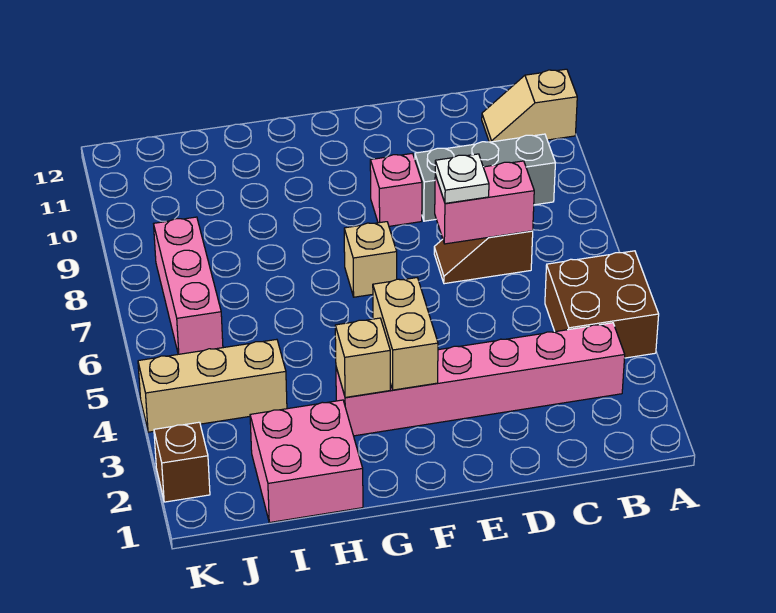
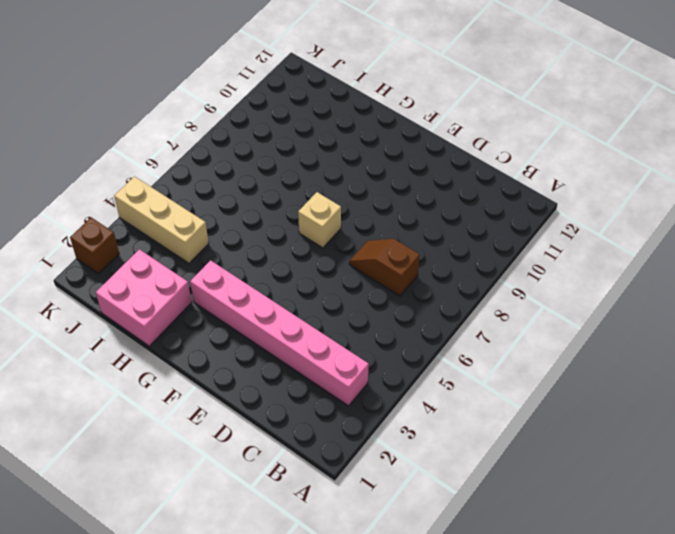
none -> brown 2x2 brick [545,251,659,358]
none -> tan 1x2 slope [482,69,577,142]
none -> grey 1x3 brick [415,134,555,221]

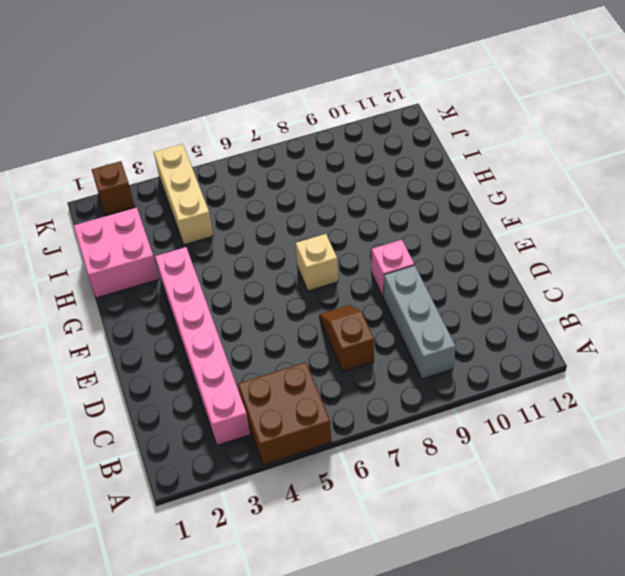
none -> tan 1x2 slope [482,69,577,142]
none -> pink 1x3 brick [154,217,223,354]
none -> pink 1x2 brick [435,161,534,244]

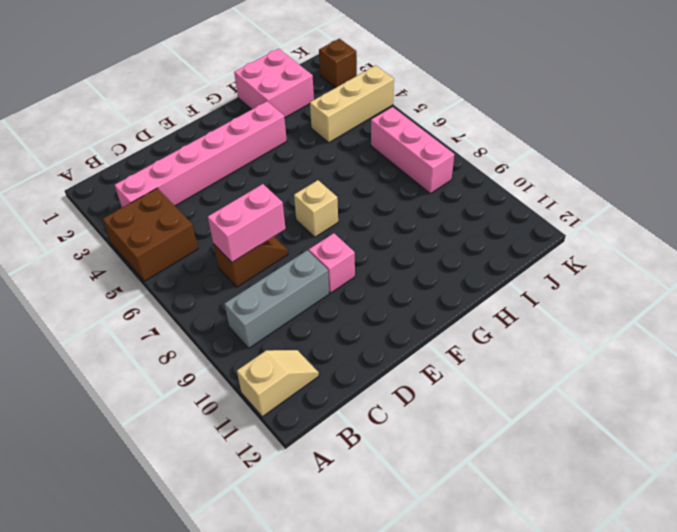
none -> tan 1x2 brick [373,278,438,390]
none -> tan 1x1 brick [335,318,390,397]
none -> white 1x1 plate [435,154,489,203]

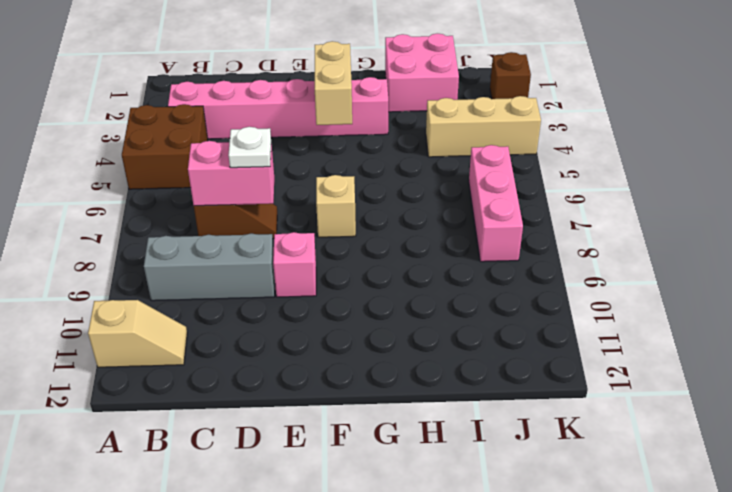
none -> tan 1x1 brick [335,318,390,397]

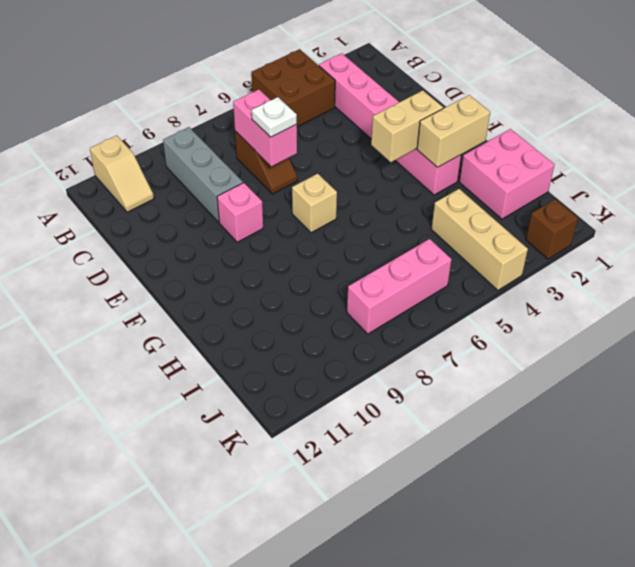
tan 1x2 brick [417,95,490,167] -> tan 1x1 brick [335,318,390,397]

